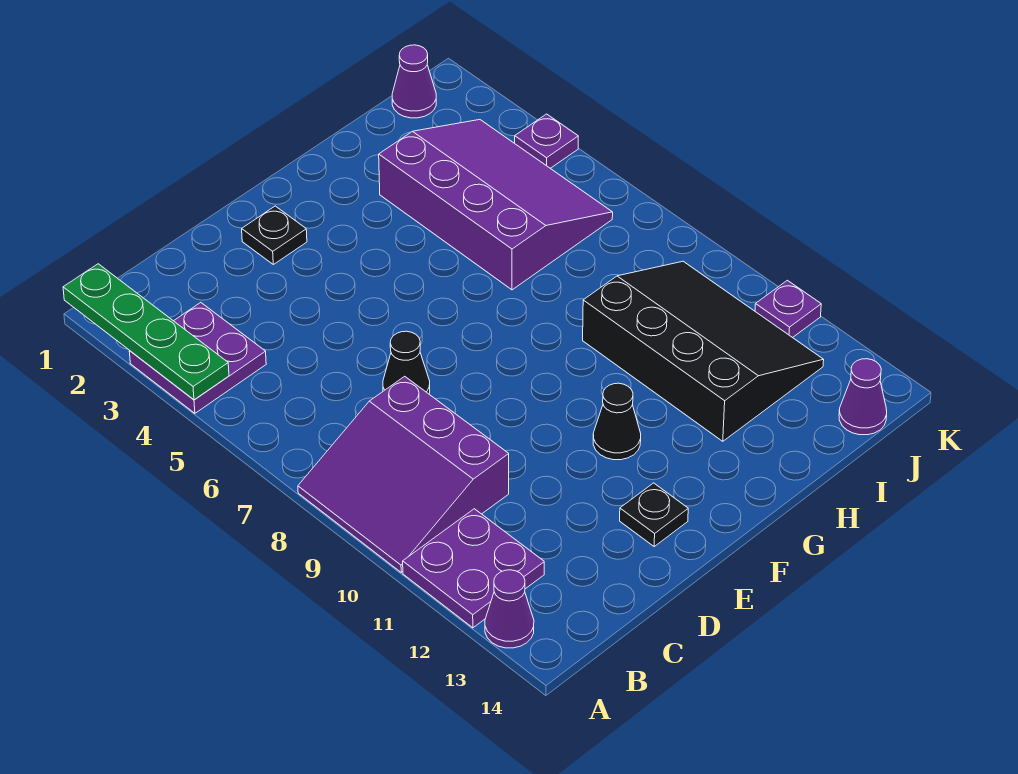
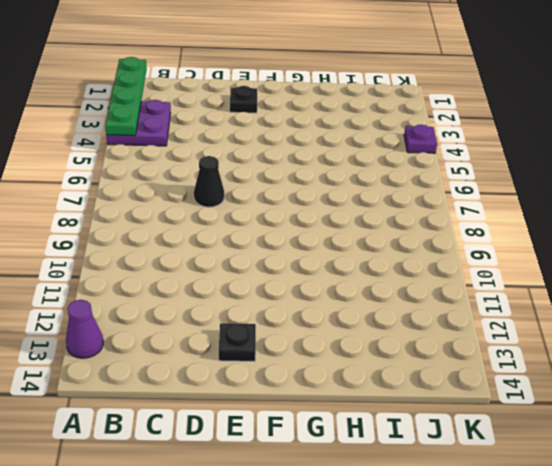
none -> purple 3x3 slope [298,376,509,572]
none -> purple 2x2 plate [403,509,544,628]
none -> black 1x1 cone [593,383,641,460]

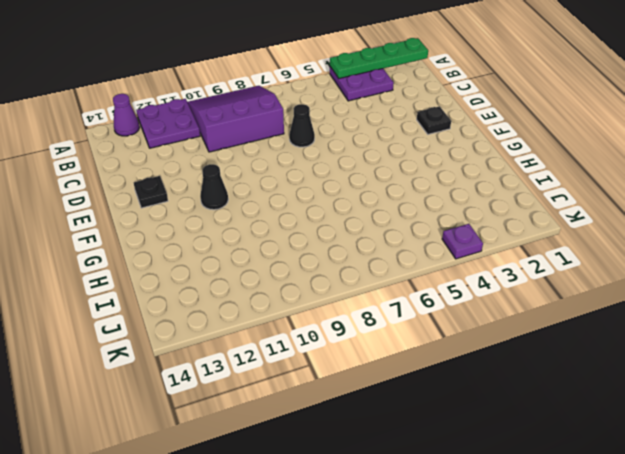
none -> purple 3x4 slope [379,120,613,290]
none -> black 3x4 slope [583,261,824,441]
none -> purple 1x1 cone [392,45,436,118]

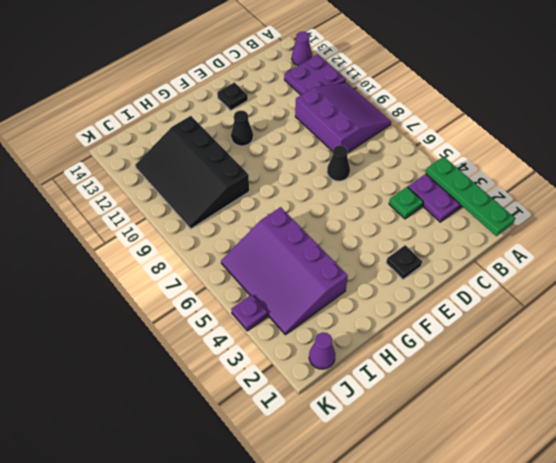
green 1x1 plate [389,187,423,219] -> none
none -> purple 1x1 cone [839,359,887,435]
none -> purple 1x1 plate [755,280,821,338]

